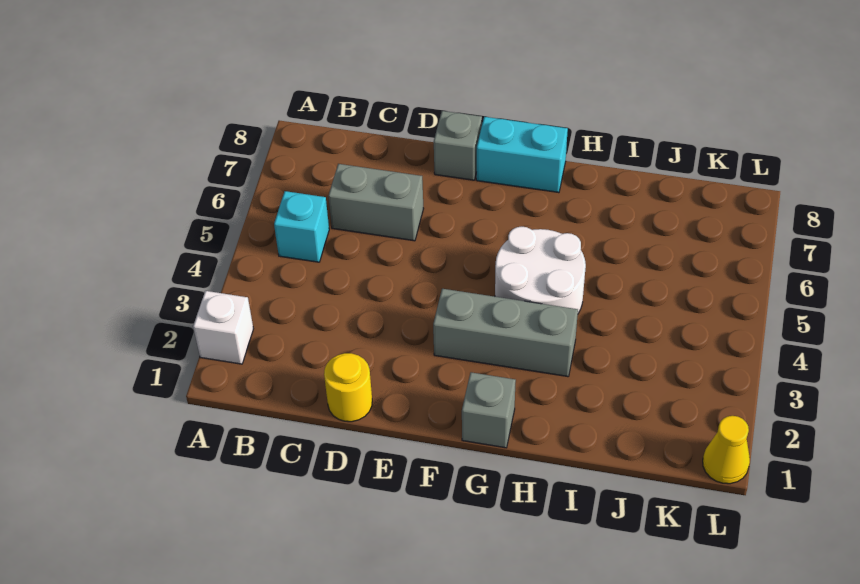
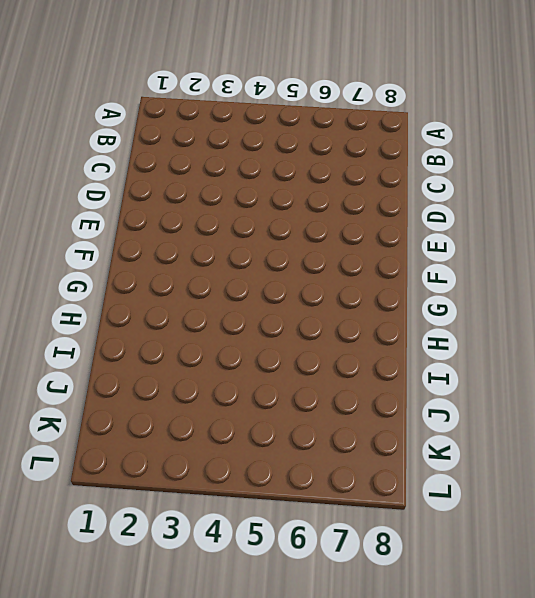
none -> white 1x1 brick [193,291,253,364]
none -> cyan 1x1 brick [274,191,329,262]

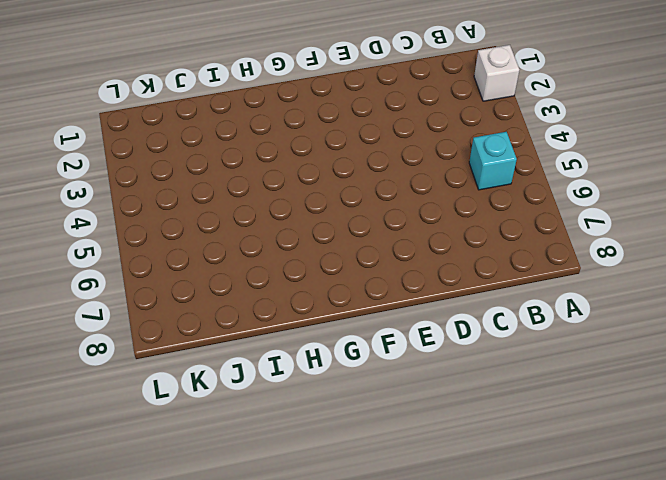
none -> grey 1x2 brick [328,164,424,241]
none -> yellow 1x1 round brick [324,353,372,422]

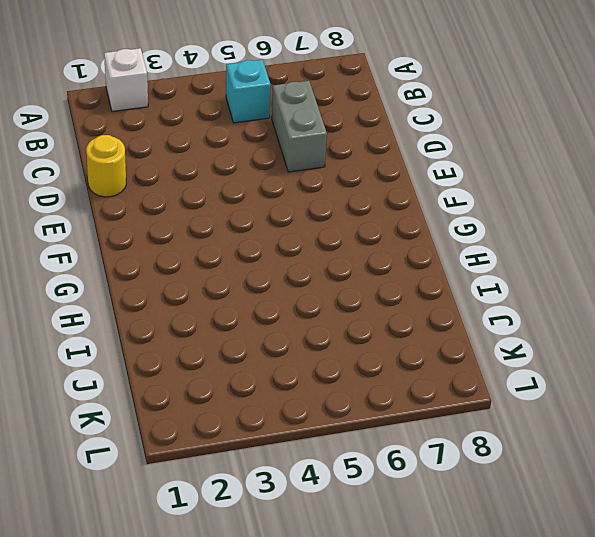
none -> grey 1x1 brick [434,111,482,180]
none -> grey 1x3 brick [433,289,578,377]

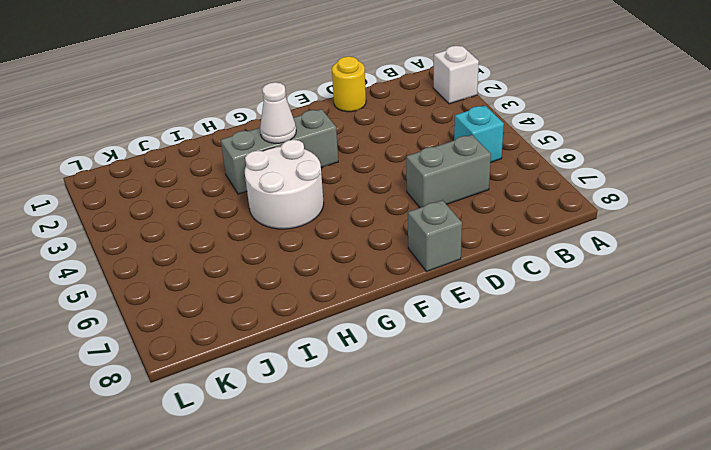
white 1x1 cone [260,82,296,143] -> none
none -> cyan 1x2 brick [476,117,568,193]
none -> grey 1x1 brick [462,372,516,448]

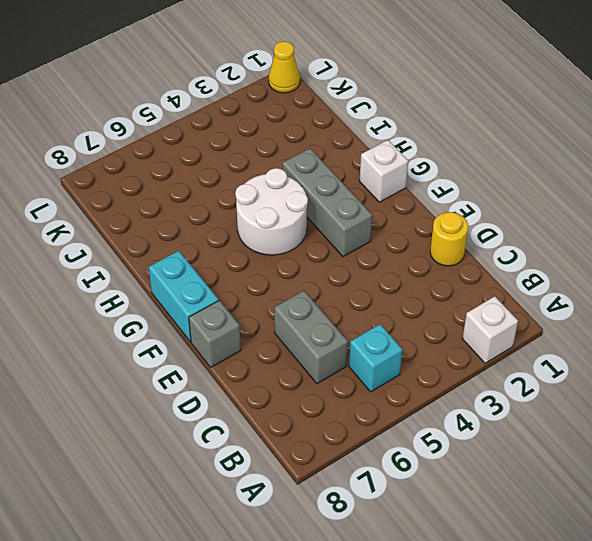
white 1x1 brick [360,140,408,202] -> grey 1x1 brick [462,372,516,448]

